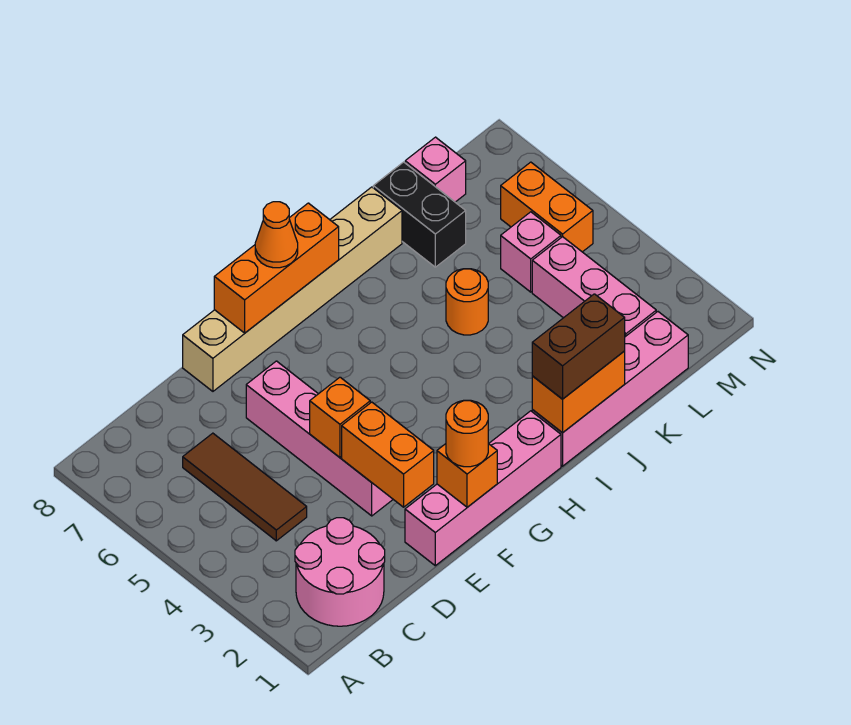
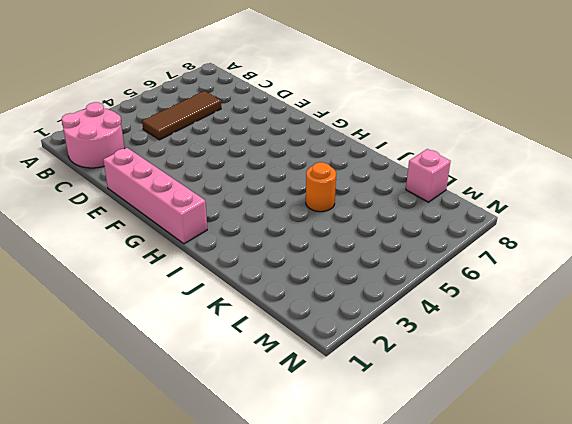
none -> pink 1x4 brick [246,361,393,516]
none -> tan 1x6 brick [183,187,402,391]
none -> pink 1x4 brick [532,312,688,466]

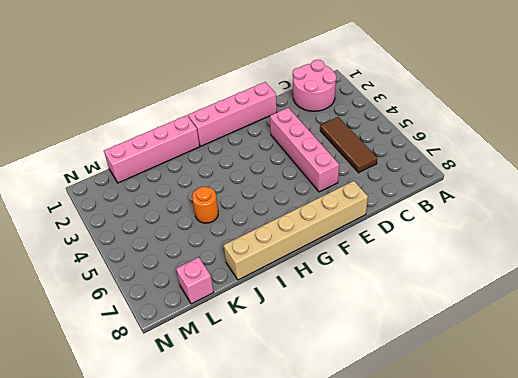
none -> black 1x2 brick [373,162,466,267]
none -> pink 1x3 brick [532,237,656,337]
none -> pink 1x1 brick [501,212,561,292]

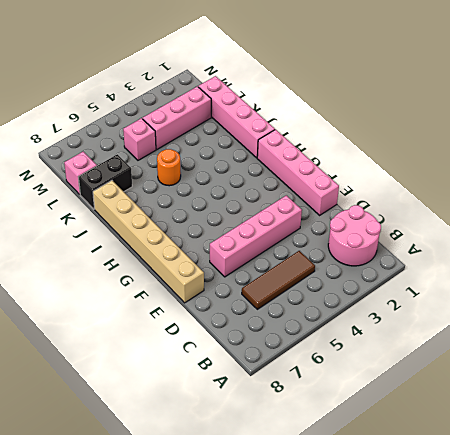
none -> orange 1x2 brick [501,162,593,252]
none -> orange 1x2 brick [342,402,434,507]
none -> orange 1x1 brick [310,377,370,457]

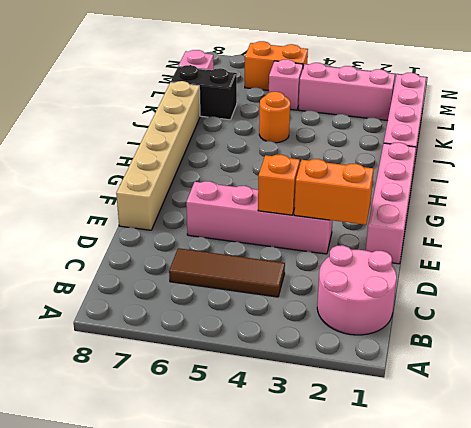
none -> orange 1x1 brick [437,444,497,507]
none -> orange 1x3 brick [214,203,339,333]
none -> orange 1x2 brick [532,351,625,433]

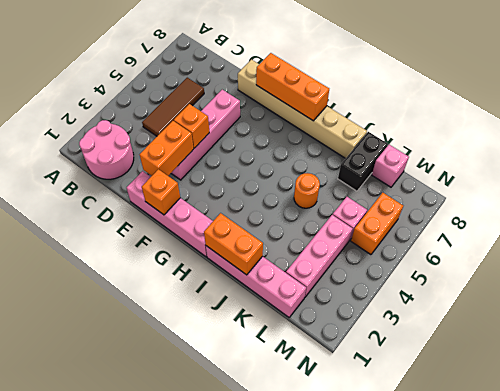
none -> orange 1x1 round brick [446,400,489,467]
none -> orange 1x1 cone [255,202,298,268]
none -> brown 1x2 brick [532,294,625,399]

